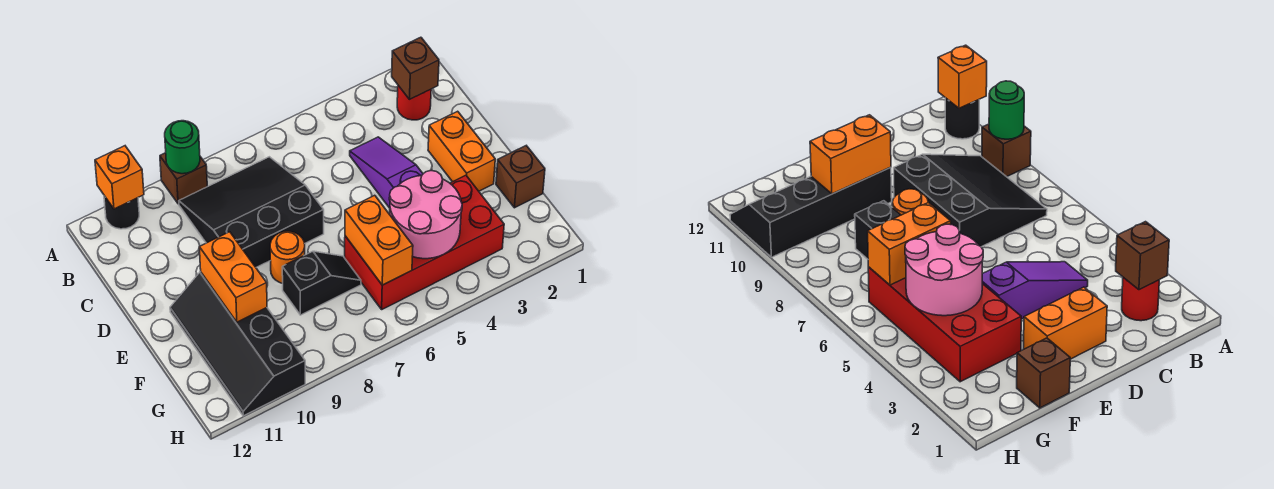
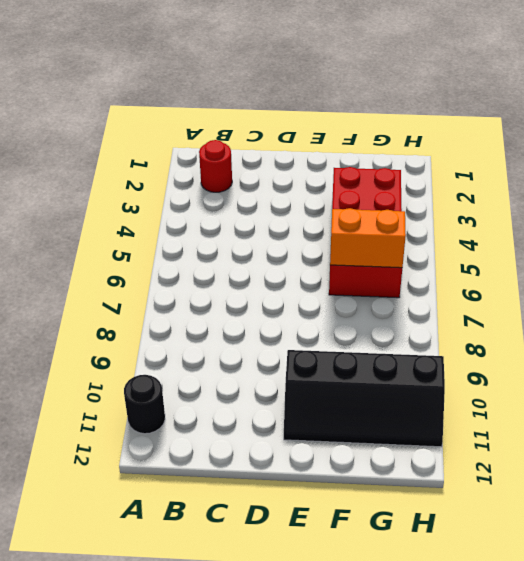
none -> brown 1x1 brick [160,153,207,204]
none -> black 3x3 slope [179,157,324,267]
none -> purple 1x3 slope [350,137,423,208]

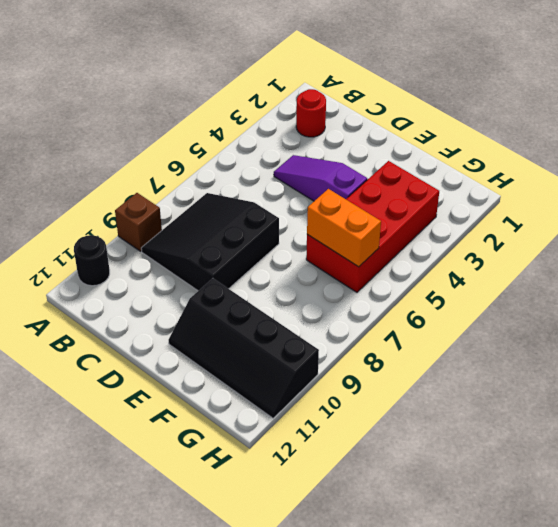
none -> orange 1x2 brick [428,111,495,191]
none -> orange 1x1 round brick [270,231,305,283]
none -> brown 1x1 brick [496,146,545,208]

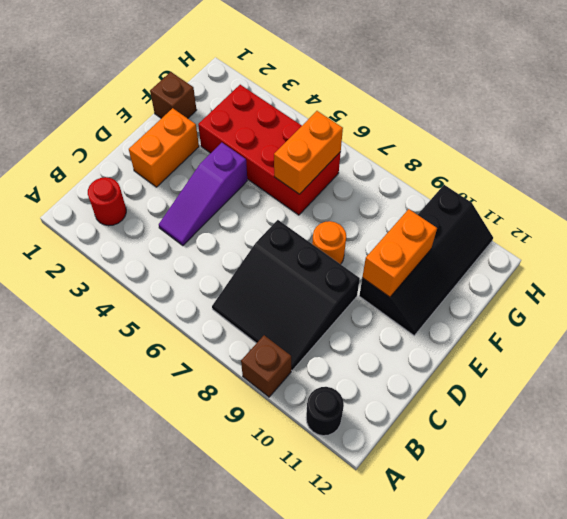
none -> black 1x2 slope [282,251,361,315]
none -> green 1x1 round brick [165,121,200,174]
none -> orange 1x1 brick [95,146,144,209]

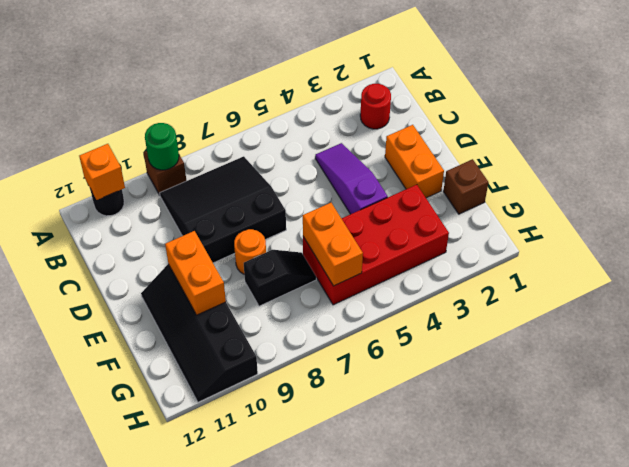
none -> brown 1x1 brick [392,37,439,99]
none -> pink 2x2 round brick [389,171,462,259]

